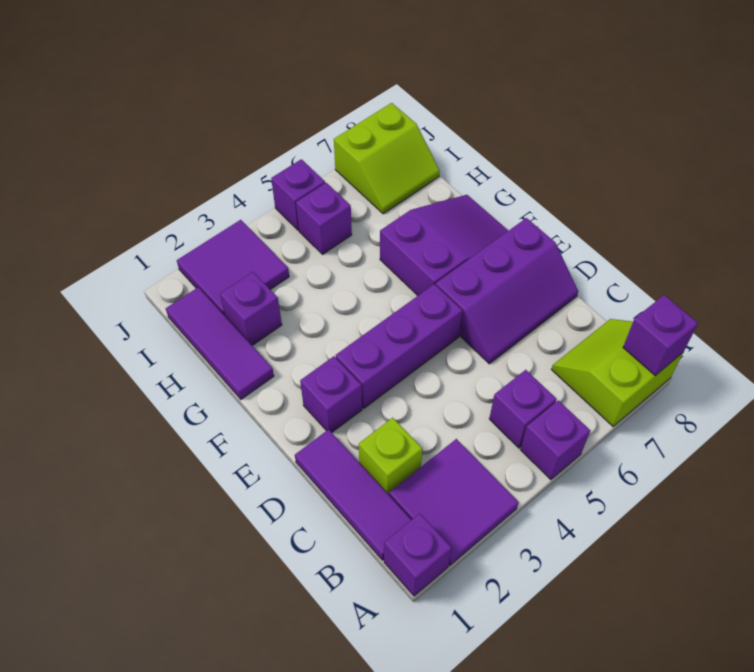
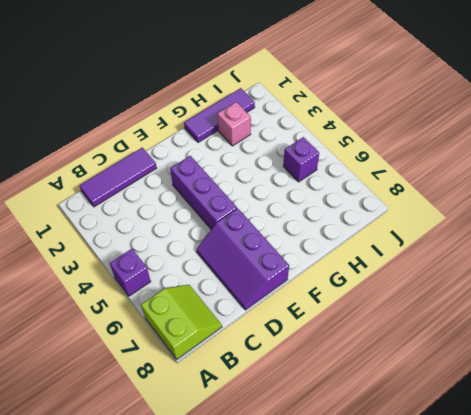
pink 1x1 brick [217,102,251,146] -> purple 1x1 brick [220,272,282,345]
none -> purple 1x1 brick [384,514,452,596]
none -> purple 2x2 tile [389,439,519,566]
none -> purple 1x1 brick [489,370,557,448]

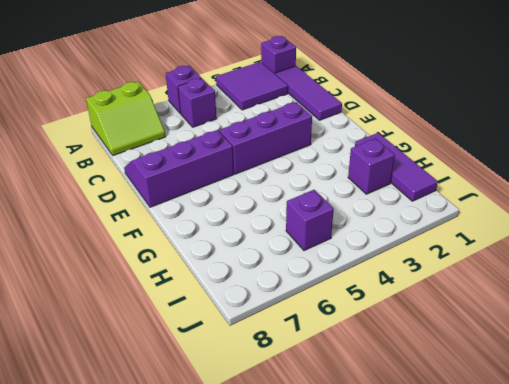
none -> lime 1x1 brick [359,418,422,495]
none -> purple 1x1 brick [300,356,362,432]
none -> purple 2x3 slope [380,195,508,295]

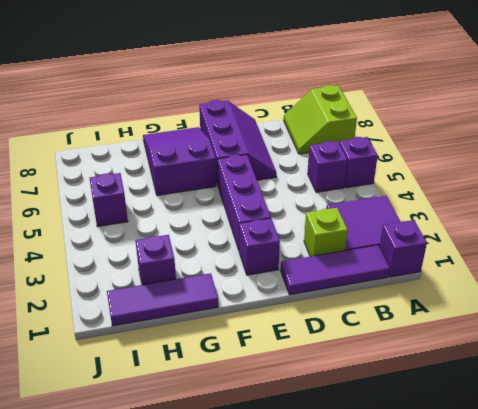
none -> purple 2x2 tile [177,220,289,316]
none -> lime 2x2 slope [334,103,440,214]
none -> purple 1x1 brick [271,159,325,230]

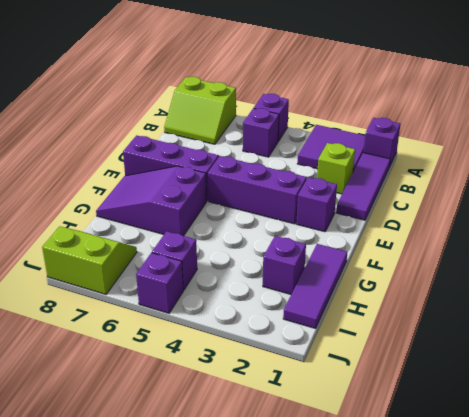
none -> purple 2x2 tile [177,220,289,316]
none -> purple 1x1 brick [623,295,698,375]

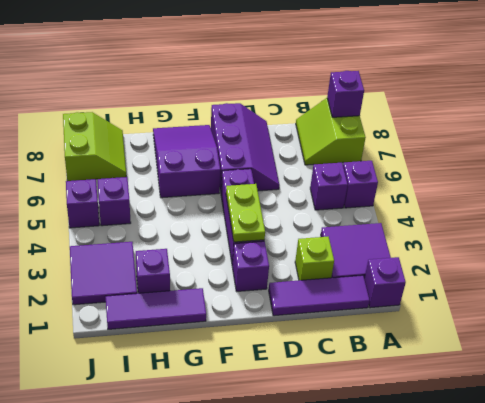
lime 1x2 plate [226,184,265,242] -> none

